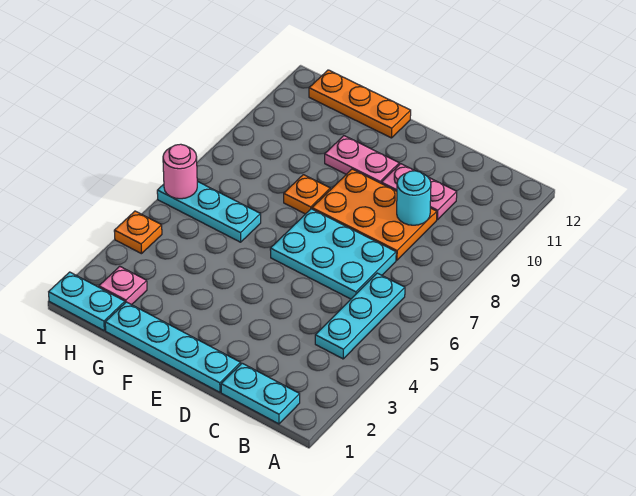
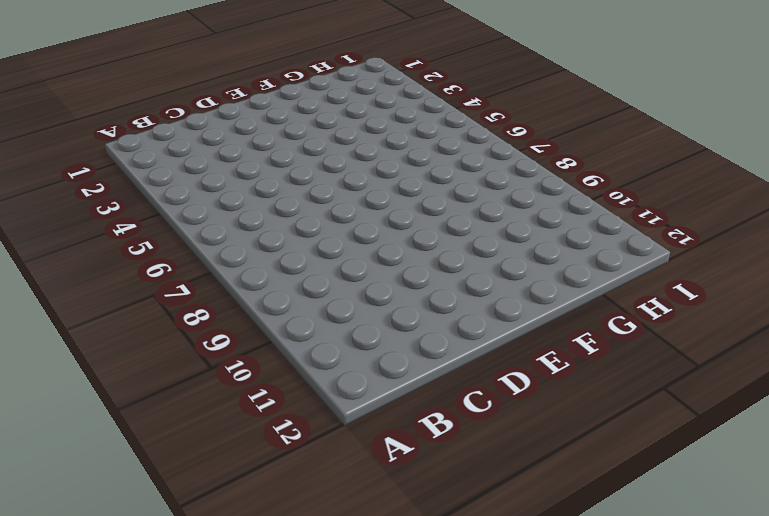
none -> cyan 1x2 plate [221,363,300,424]
none -> cyan 1x3 plate [315,273,405,359]
none -> cyan 2x3 plate [270,209,396,299]

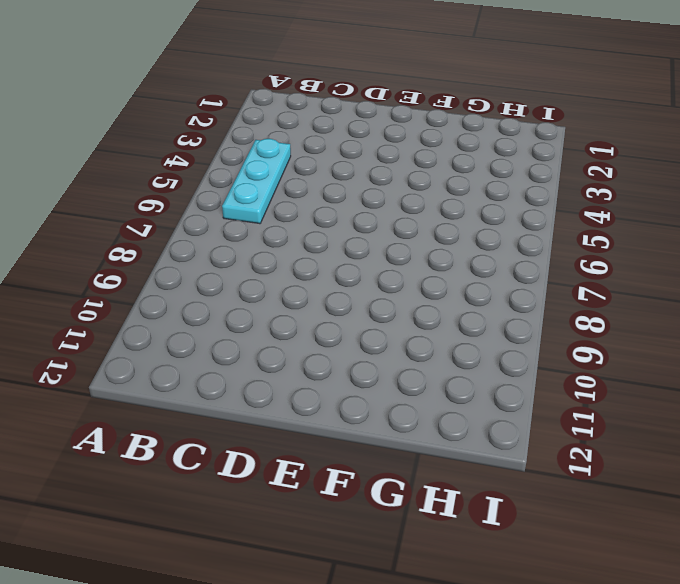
none -> cyan 1x2 plate [221,363,300,424]
none -> cyan 2x3 plate [270,209,396,299]
none -> orange 2x3 plate [312,169,437,260]

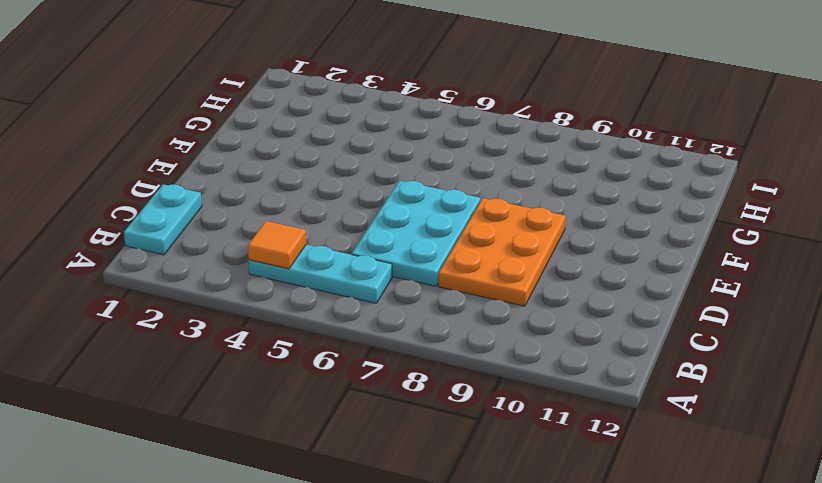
orange 1x1 tile [248,221,306,269] -> none
none -> pink 1x2 plate [381,164,457,220]
none -> cyan 1x4 plate [105,302,241,392]
none -> pink 1x2 plate [325,136,399,183]

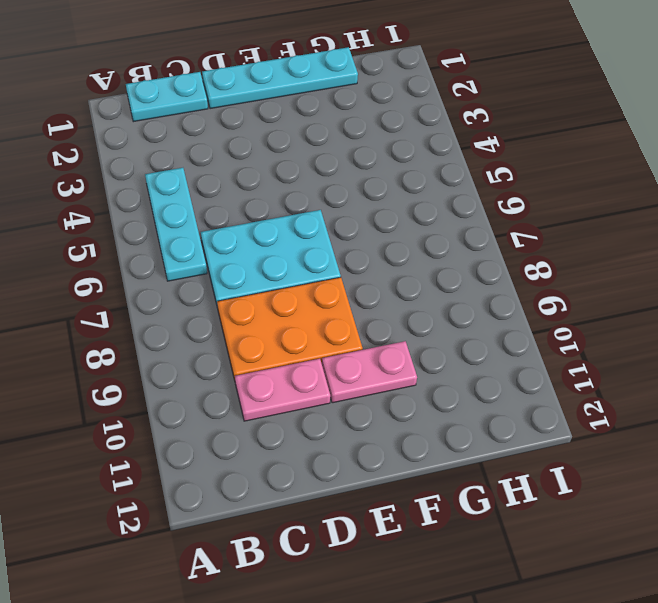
none -> orange 1x1 plate [284,175,330,214]
none -> orange 1x3 plate [309,70,411,138]
none -> cyan 1x3 plate [157,181,261,242]

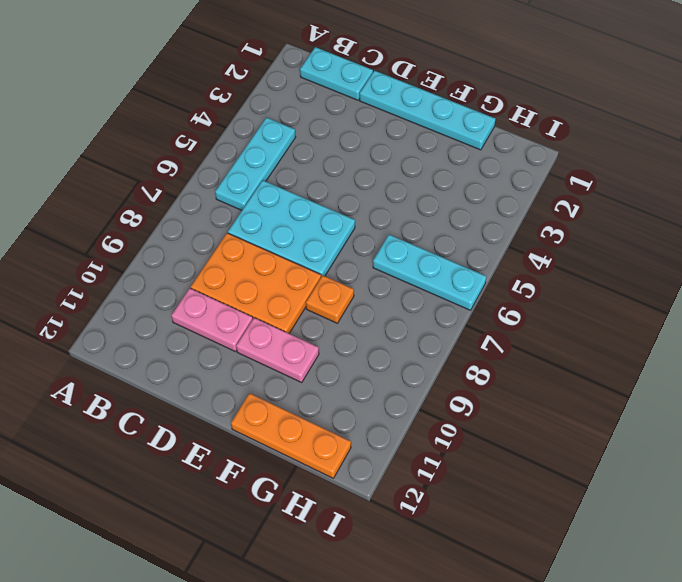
none -> cyan 1x2 plate [49,272,125,330]
none -> pink 1x1 plate [99,266,147,305]
none -> orange 1x1 plate [114,211,162,254]

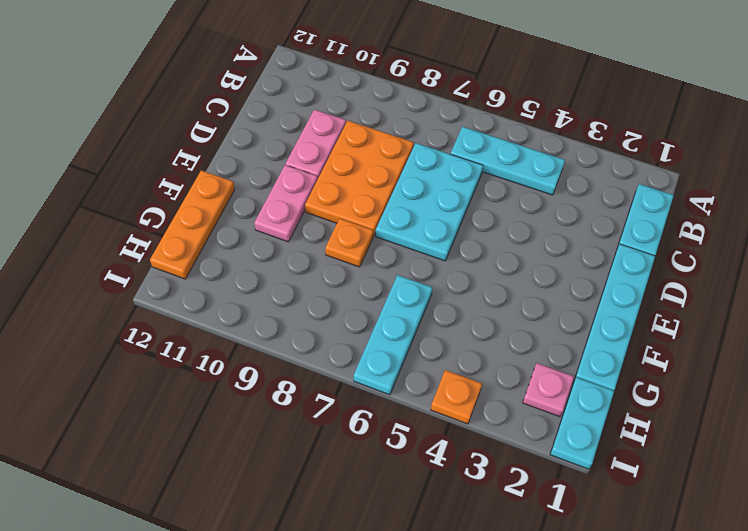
none -> cyan 1x1 round brick [397,171,431,225]
none -> pink 1x1 round brick [163,144,197,199]

